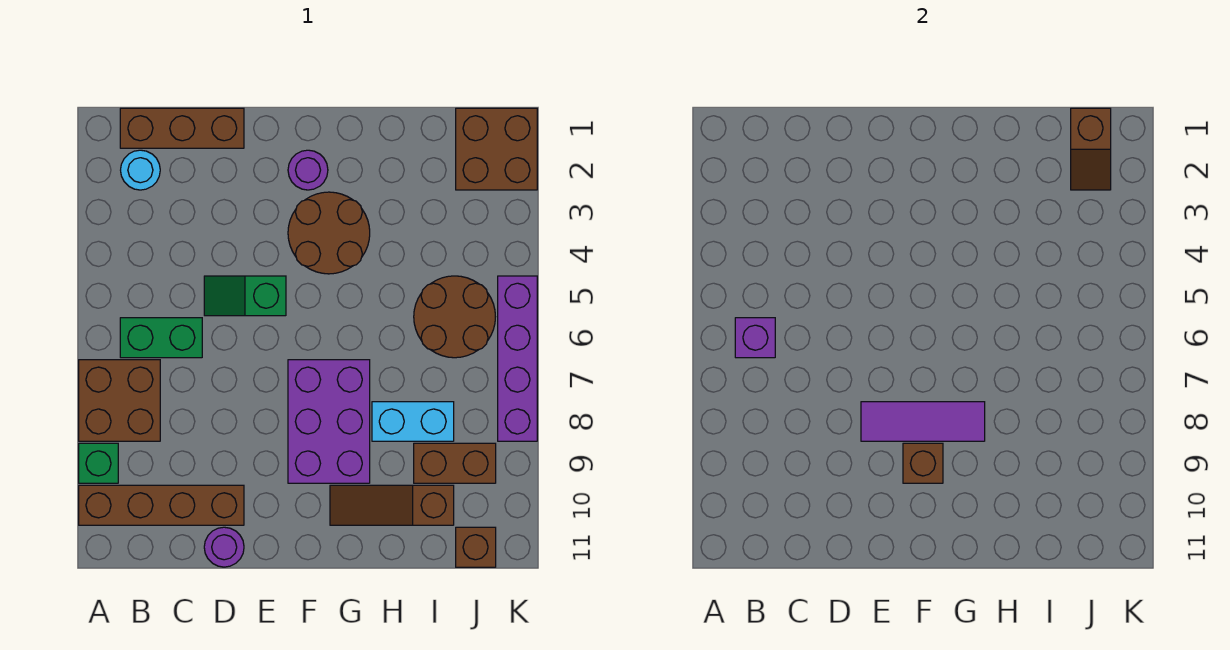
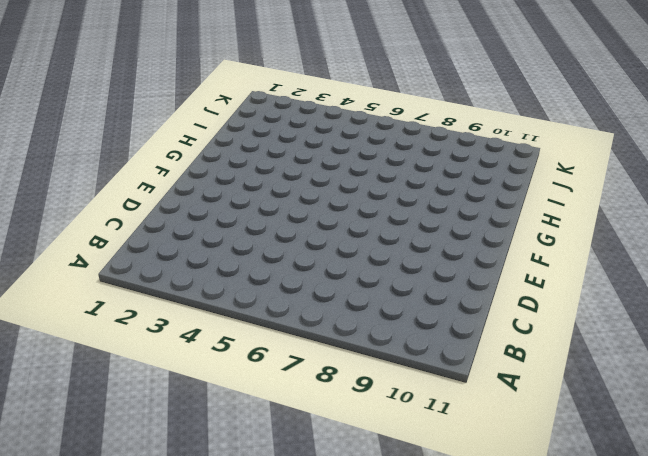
none -> brown 2x2 brick [79,360,160,441]
none -> green 1x1 brick [79,443,118,483]
none -> brown 1x4 brick [79,485,244,525]

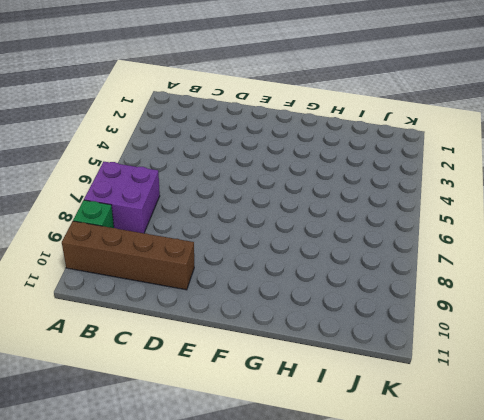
purple 2x2 brick [84,162,160,233] -> brown 2x2 brick [79,360,160,441]
none -> brown 1x3 brick [120,108,244,148]
none -> cyan 1x1 round brick [121,150,160,190]
none -> green 1x2 brick [120,318,202,358]

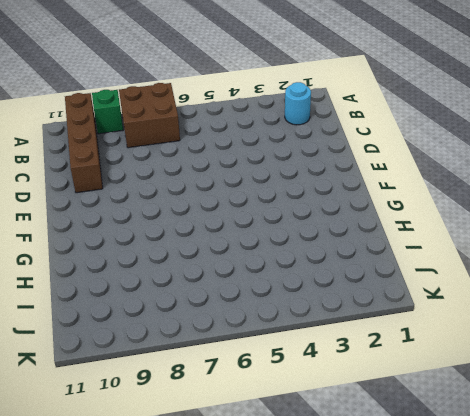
none -> brown 1x3 brick [120,108,244,148]
none -> green 1x2 brick [120,318,202,358]
none -> green 1x2 slope [204,276,286,316]

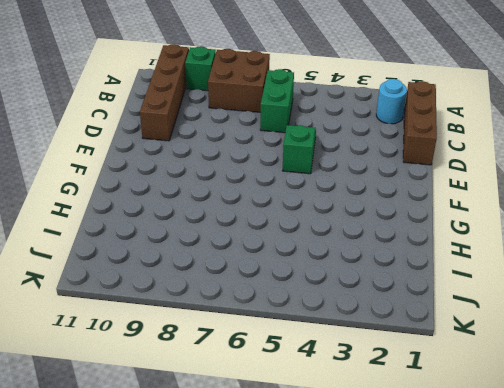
none -> purple 1x1 round brick [204,527,244,567]
none -> purple 1x1 round brick [288,150,328,190]
none -> brown 2x2 round brick [288,192,370,274]

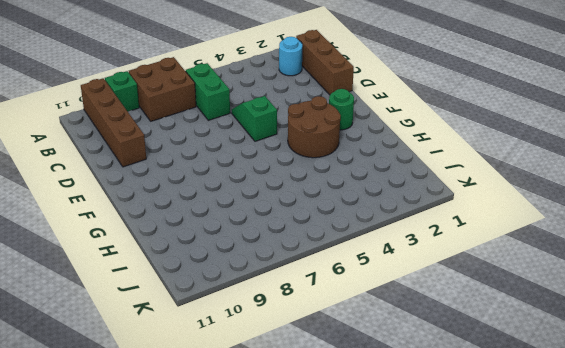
green 1x1 round brick [329,89,354,130] -> purple 1x1 round brick [288,150,328,190]
none -> purple 1x1 round brick [204,527,244,567]
none -> purple 2x3 brick [288,360,370,483]
none -> brown 1x3 slope [330,485,454,525]

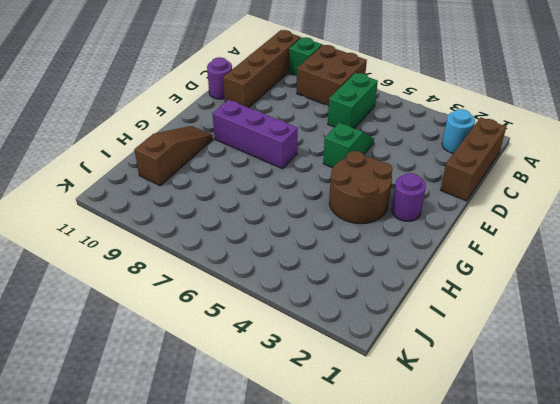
purple 1x3 brick [213,100,298,169] -> purple 2x3 brick [288,360,370,483]
none -> cyan 1x2 brick [372,402,454,441]
none -> brown 2x2 round brick [414,276,495,358]
none -> brown 1x2 brick [414,443,496,483]

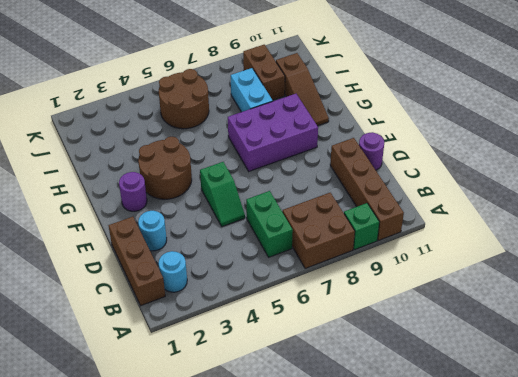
cyan 1x1 round brick [138,211,167,251] -> none
none -> brown 2x2 brick [456,108,537,190]
none -> brown 1x1 brick [456,527,496,567]
none -> purple 1x4 brick [498,276,537,441]

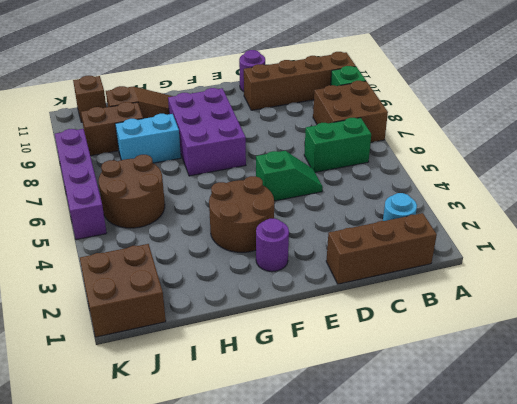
none -> purple 1x1 brick [735,318,775,358]
none -> purple 1x3 tile [861,402,985,441]
none -> brown 1x1 brick [903,443,943,483]

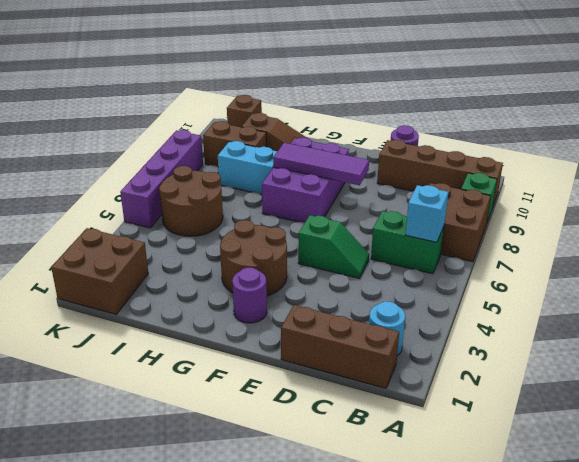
cyan 1x1 brick [406,185,448,242] -> purple 1x1 brick [735,318,775,358]
none -> brown 1x1 brick [903,443,943,483]
none -> brown 1x2 slope [1071,108,1111,190]

